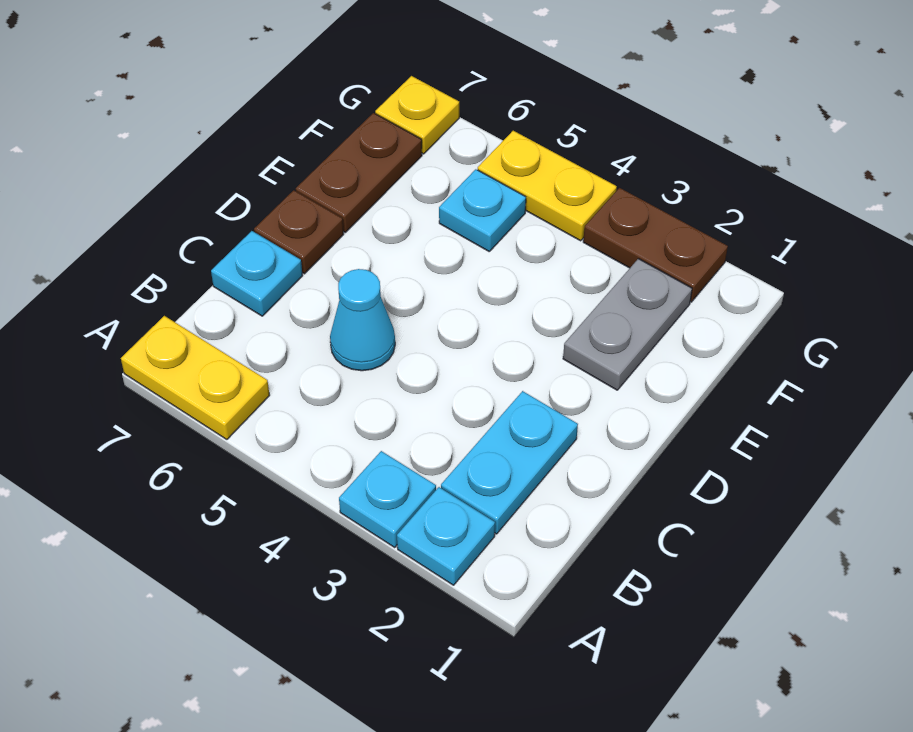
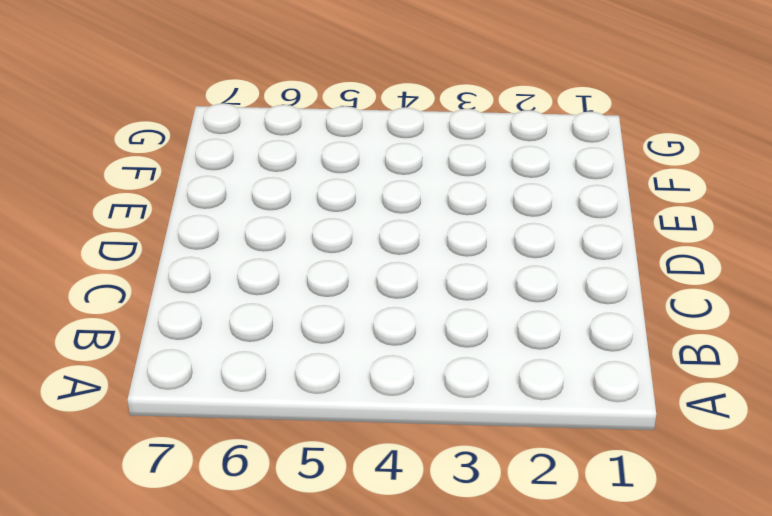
none -> cyan 1x1 plate [397,487,495,585]
none -> cyan 1x1 plate [339,451,436,547]
none -> yellow 1x2 plate [121,316,270,439]

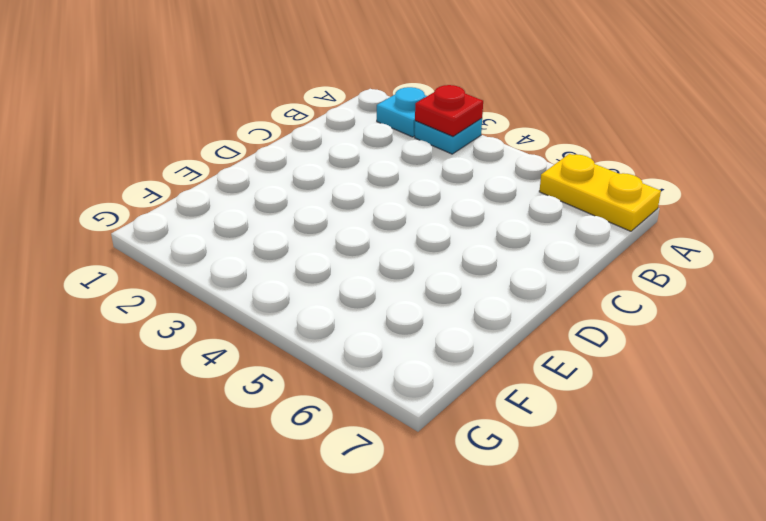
red 1x1 plate [415,85,483,136] -> none
none -> cyan 1x2 plate [441,391,578,534]
none -> cyan 1x1 cone [330,269,395,371]
none -> cyan 1x1 plate [211,231,303,316]

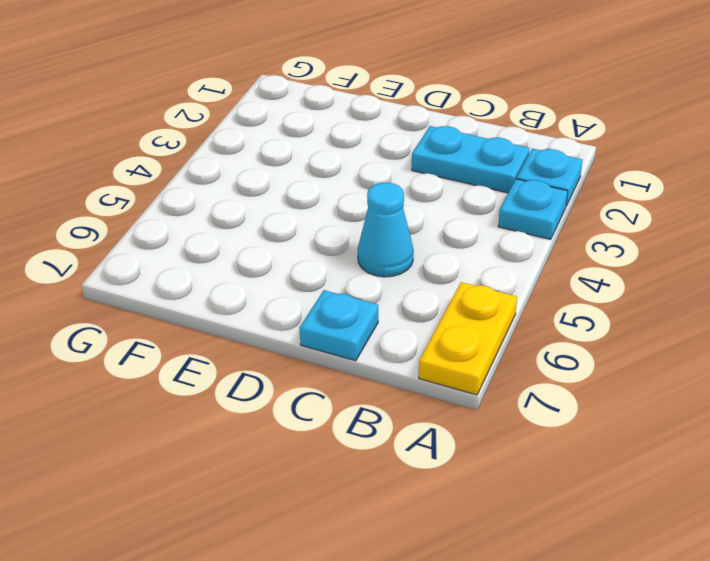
none -> brown 1x1 plate [254,190,344,274]
none -> grey 1x2 plate [563,259,692,390]
none -> brown 1x2 plate [296,113,422,232]

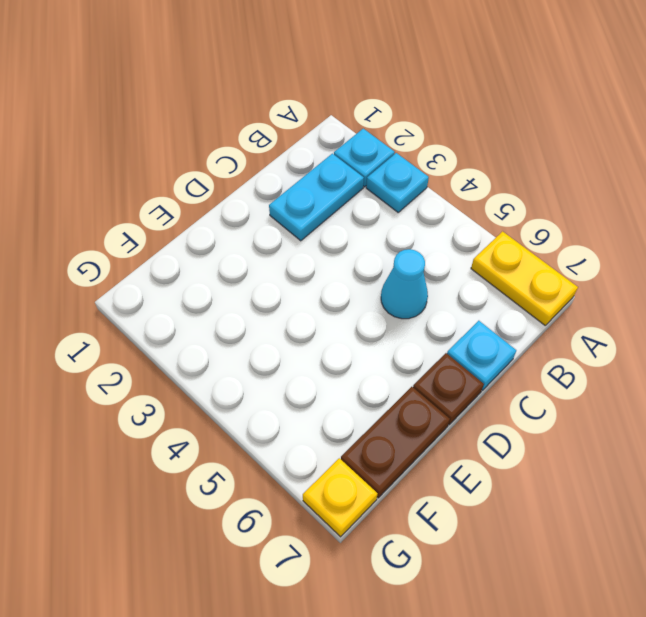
none -> grey 1x2 plate [563,259,692,390]
none -> cyan 1x1 plate [439,169,526,251]
none -> brown 1x2 plate [583,188,728,302]

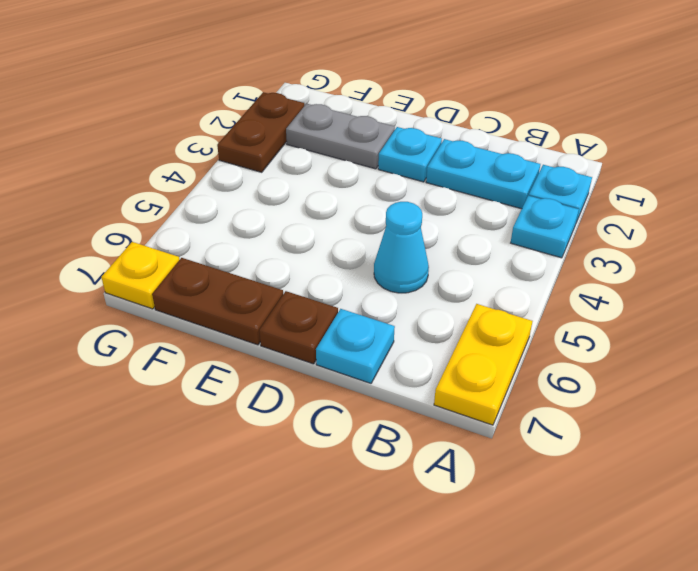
cyan 1x1 plate [378,127,442,182] -> cyan 1x1 plate moved to [439,169,526,251]
none -> yellow 1x2 plate [478,131,617,241]

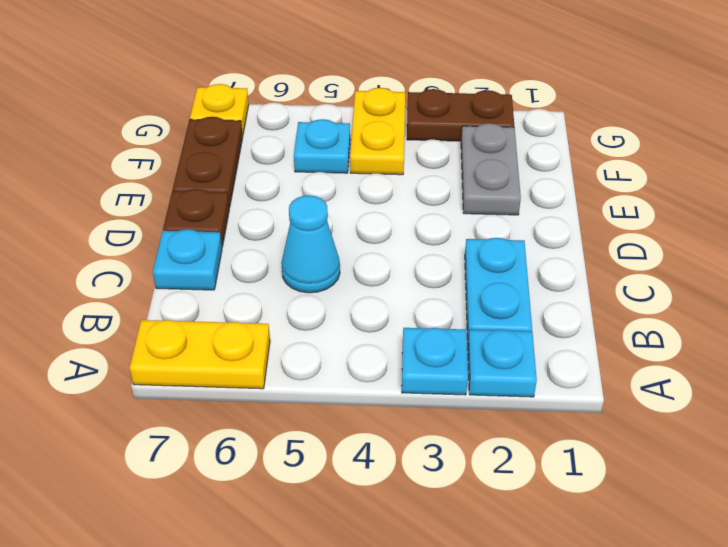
yellow 1x2 plate [350,88,405,175] -> yellow 1x2 plate turned to [478,131,617,241]

